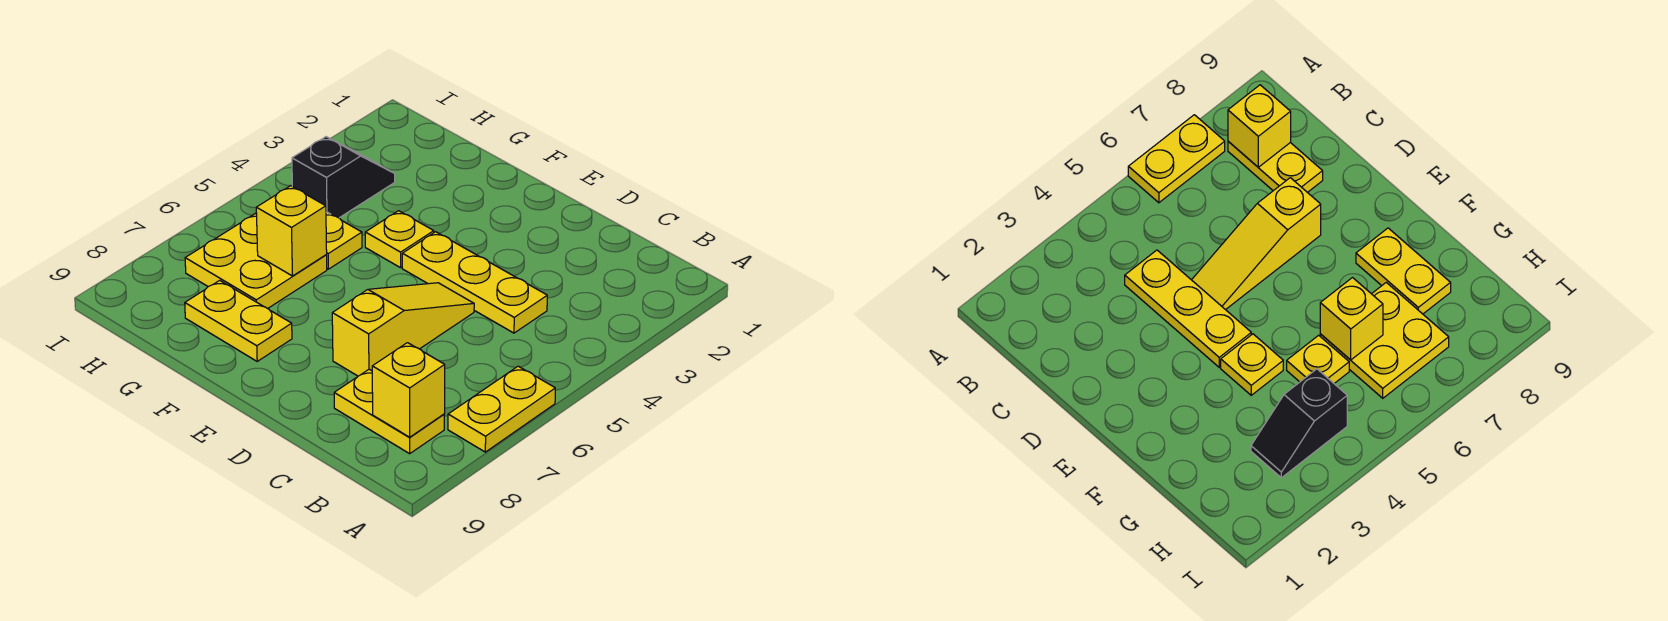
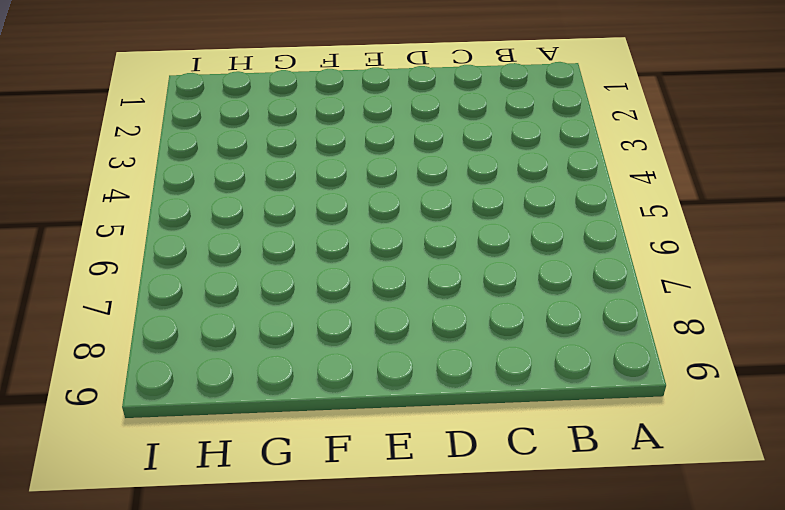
none -> yellow 1x2 plate [448,366,555,452]
none -> yellow 1x2 plate [334,369,444,454]

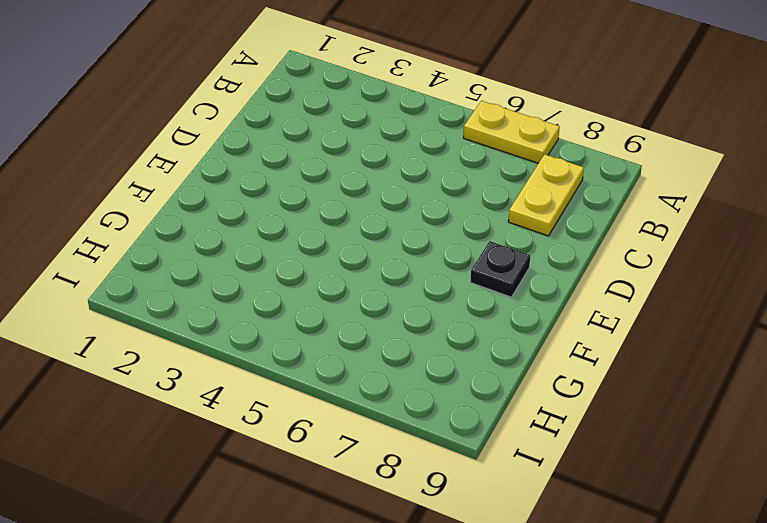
black 1x1 plate [470,241,530,297] -> none
none -> yellow 1x3 plate [402,232,547,333]
none -> yellow 1x3 slope [332,283,474,376]

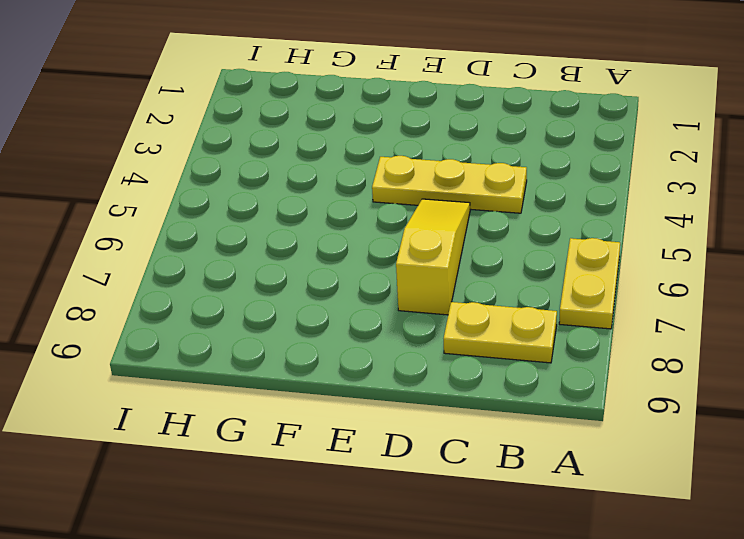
none -> yellow 1x1 plate [365,211,434,268]
none -> yellow 1x2 plate [185,280,292,361]

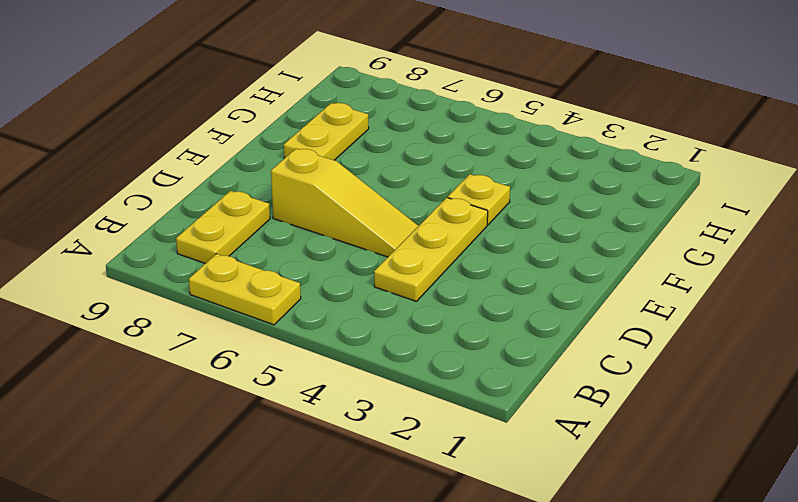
none -> yellow 1x1 plate [326,212,362,269]
none -> yellow 2x2 plate [185,214,327,308]

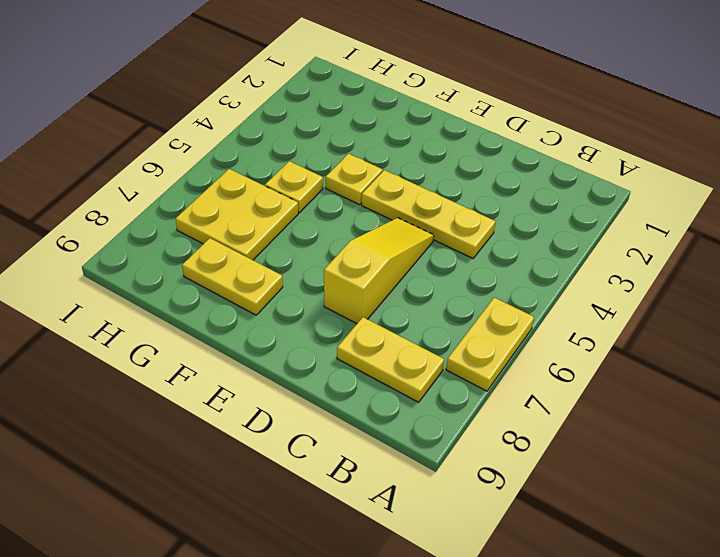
none -> black 1x2 slope [292,137,395,218]
none -> yellow 1x1 brick [372,343,445,437]

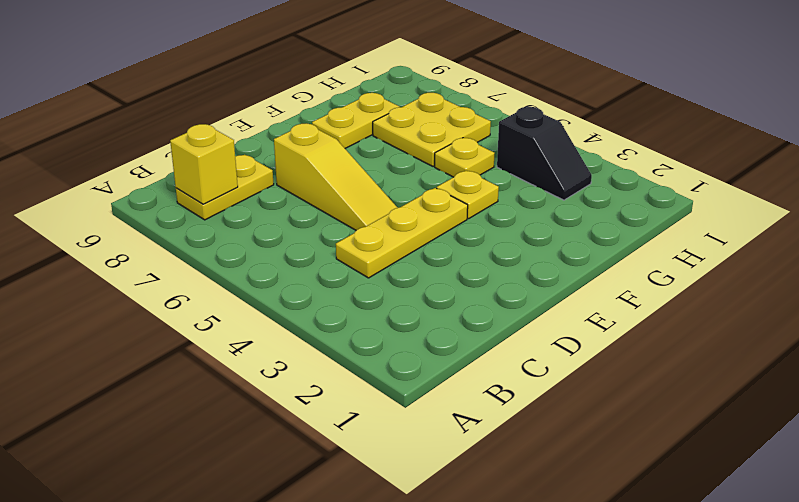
none -> yellow 1x2 plate [448,366,555,452]
none -> yellow 1x1 brick [256,186,327,276]

